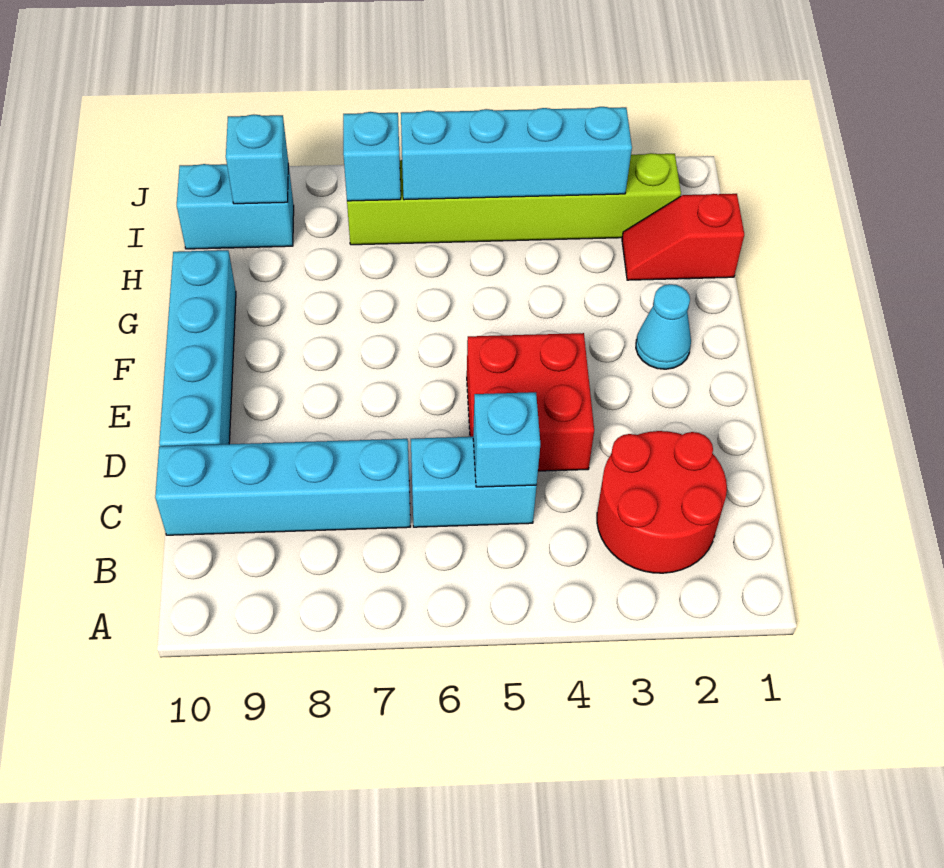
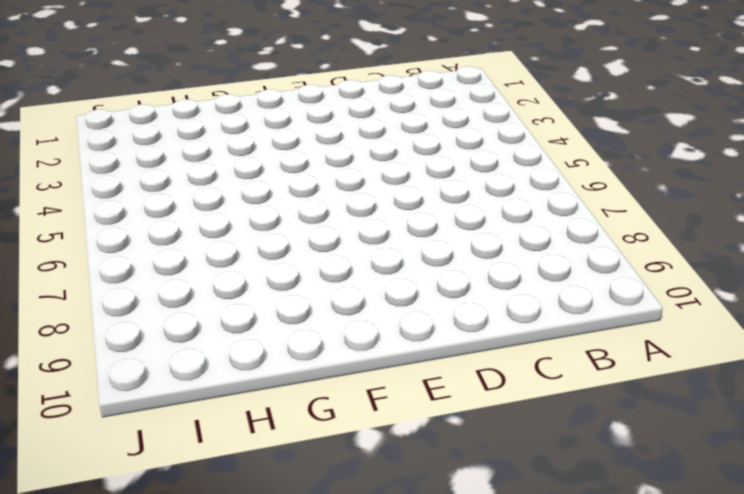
none -> red 2x2 round brick [597,431,727,573]
none -> cyan 1x2 brick [411,437,537,527]
none -> cyan 1x4 brick [155,439,411,535]

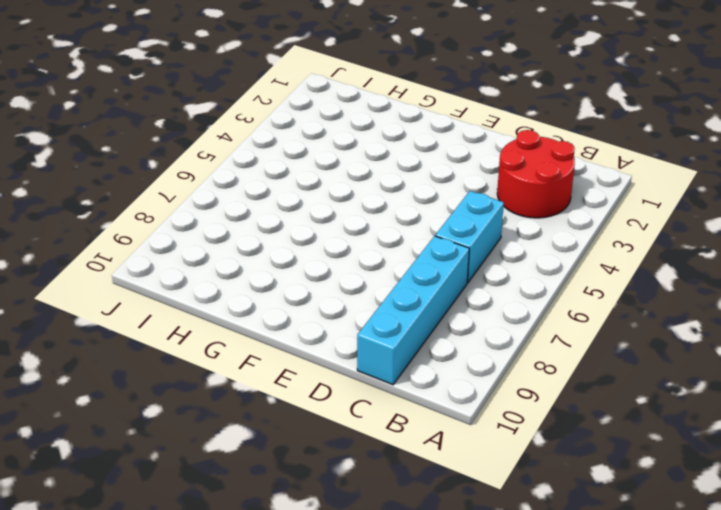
none -> red 2x2 brick [467,333,594,471]
none -> cyan 1x4 brick [159,250,236,446]
none -> cyan 1x1 cone [636,284,691,369]

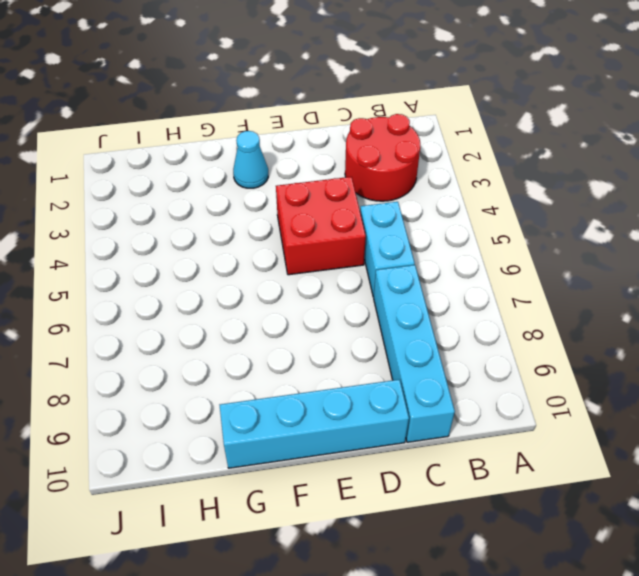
none -> red 1x2 slope [622,194,744,280]
none -> lime 1x6 brick [347,153,681,245]
none -> cyan 1x2 brick [177,163,294,249]

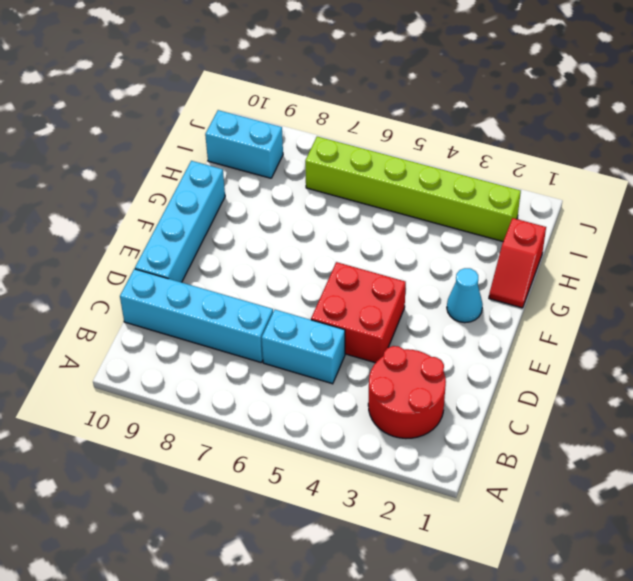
red 1x2 slope [489,218,546,308] -> red 1x2 slope turned to [622,194,744,280]
none -> cyan 1x1 brick [473,392,540,487]
none -> cyan 1x4 brick [401,107,632,200]
none -> cyan 1x1 brick [343,112,401,201]

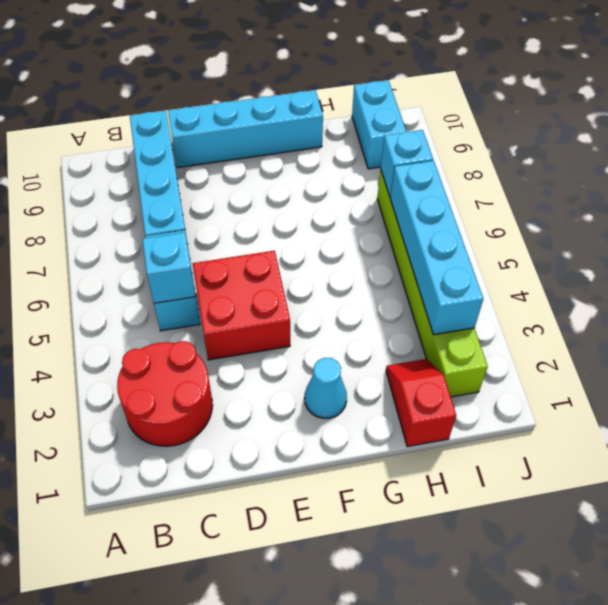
none -> cyan 1x1 brick [226,115,288,204]

